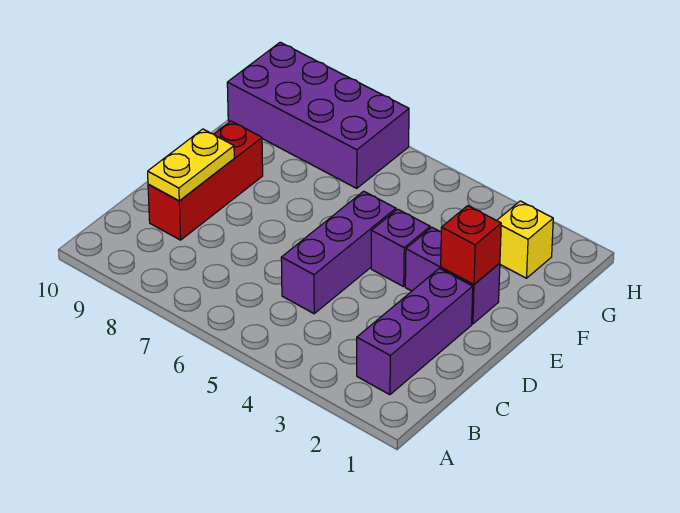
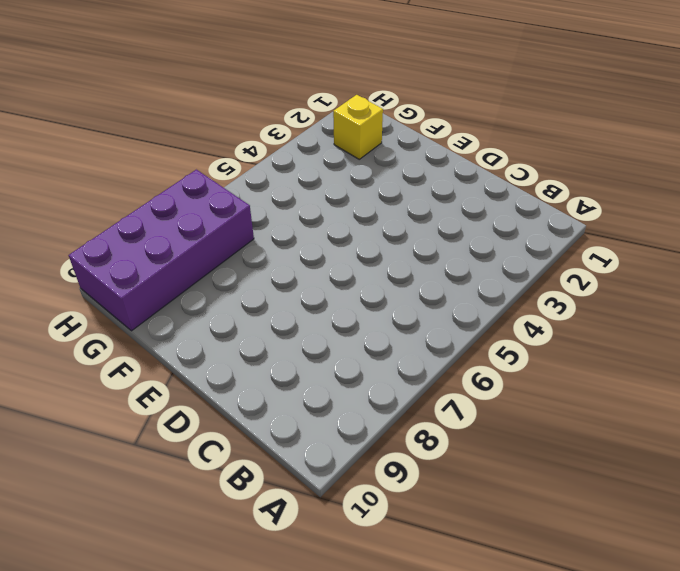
none -> purple 1x3 brick [357,268,473,395]
none -> purple 1x3 brick [281,191,396,314]

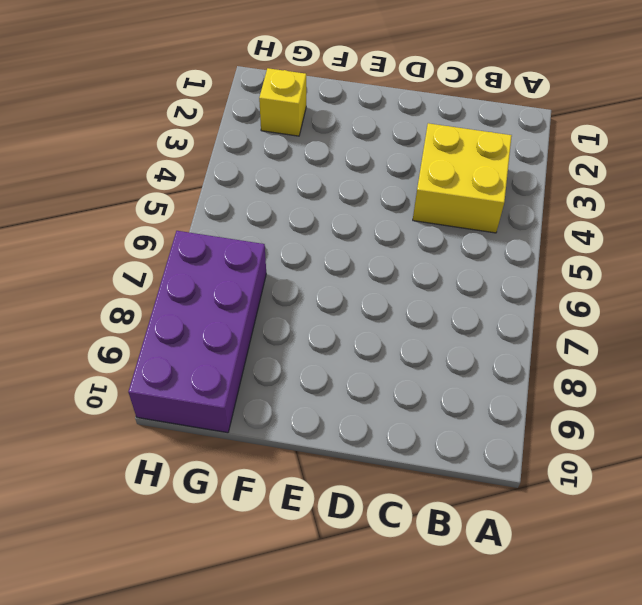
yellow 2x2 brick [413,123,512,233] -> none
none -> purple 1x3 brick [357,268,473,395]
none -> purple 1x3 brick [281,191,396,314]

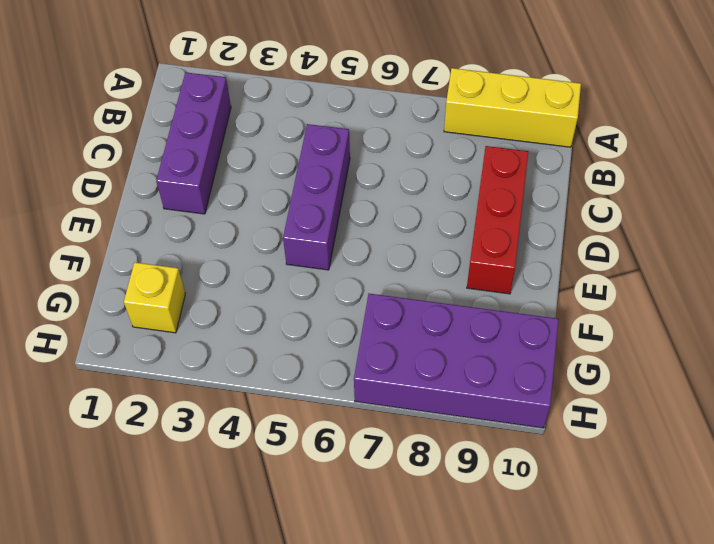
yellow 1x3 brick [444,68,581,147] -> none
none -> purple 1x2 brick [405,228,500,324]
none -> purple 1x1 brick [371,209,430,287]

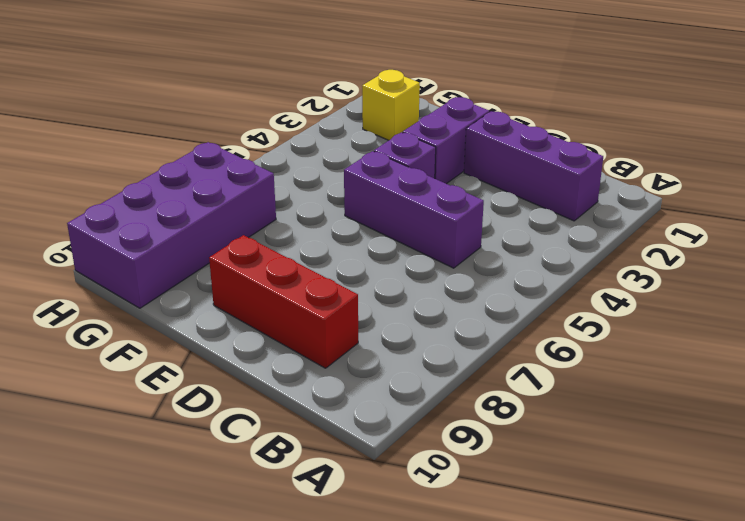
none -> yellow 1x2 plate [148,129,234,201]
none -> red 1x1 brick [441,206,501,285]

